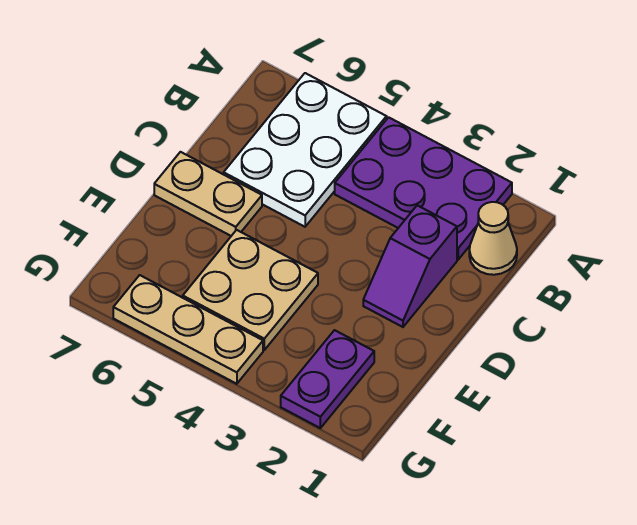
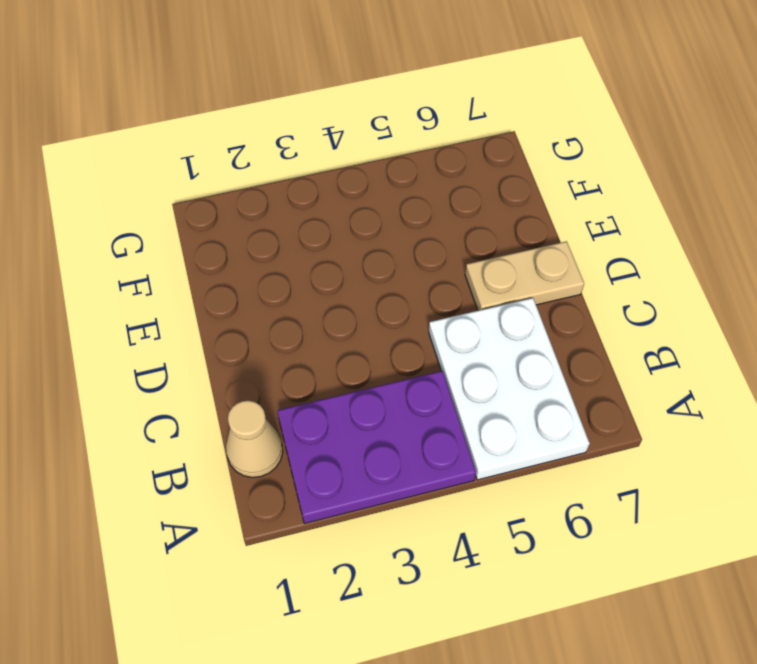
none -> purple 1x2 slope [363,205,457,327]
none -> tan 2x2 plate [183,230,318,350]

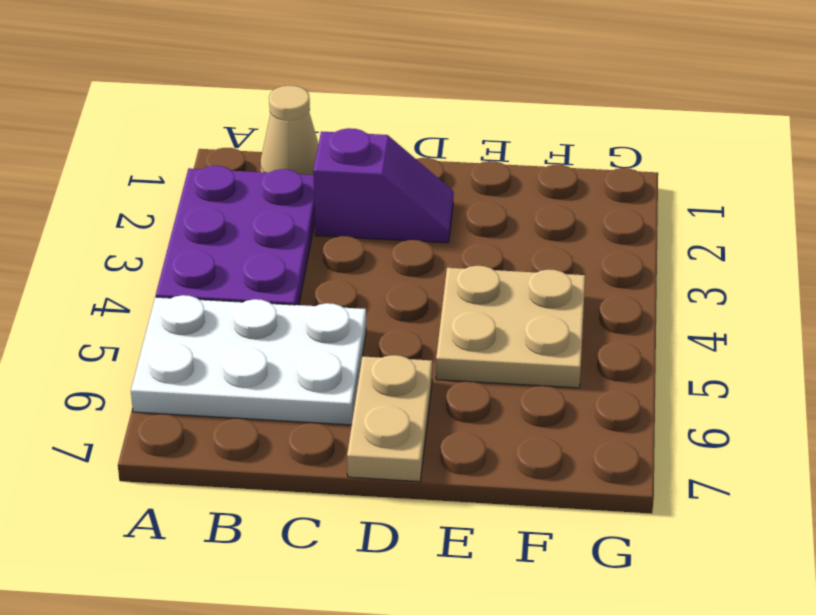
none -> purple 1x2 plate [281,330,374,428]
none -> tan 1x3 plate [113,275,263,384]

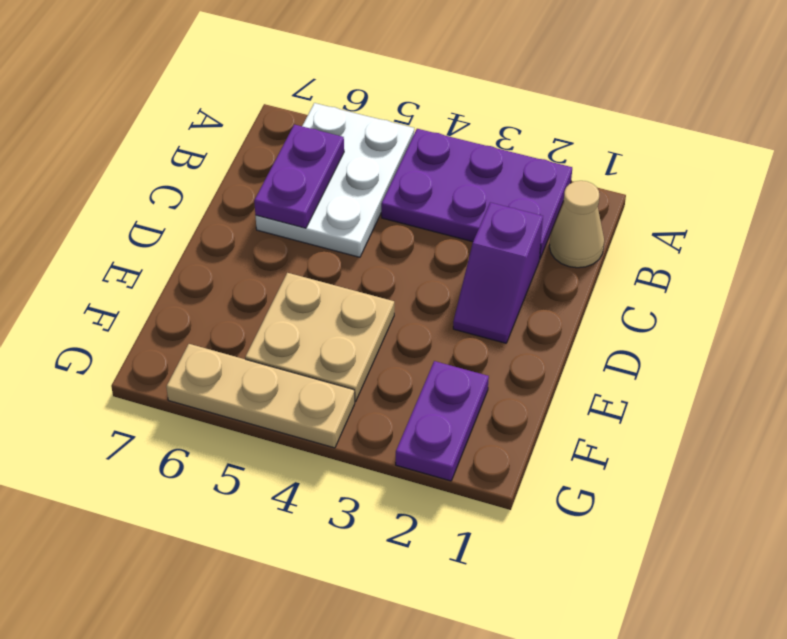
purple 1x2 plate [254,125,344,228] -> none
none -> tan 1x2 plate [154,152,262,236]

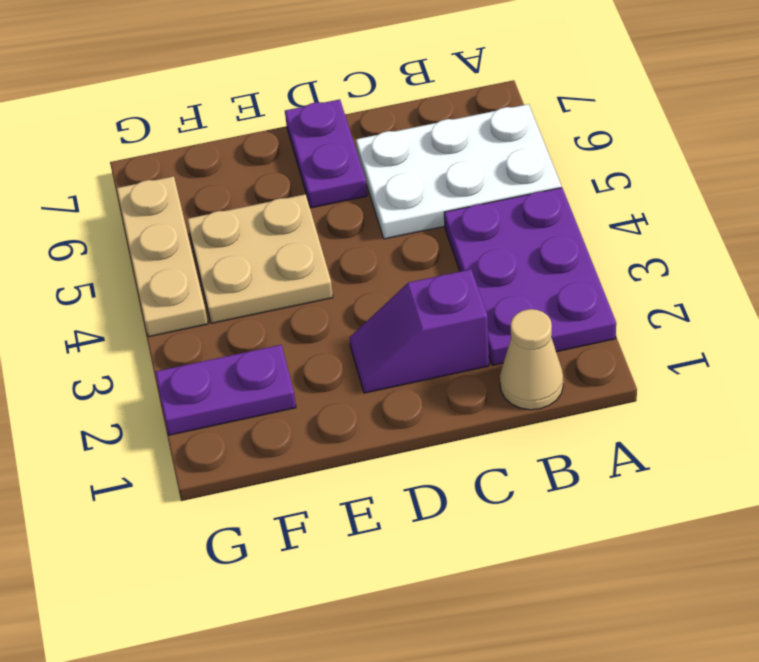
purple 1x2 plate [285,99,367,208] -> tan 1x2 plate [154,152,262,236]

